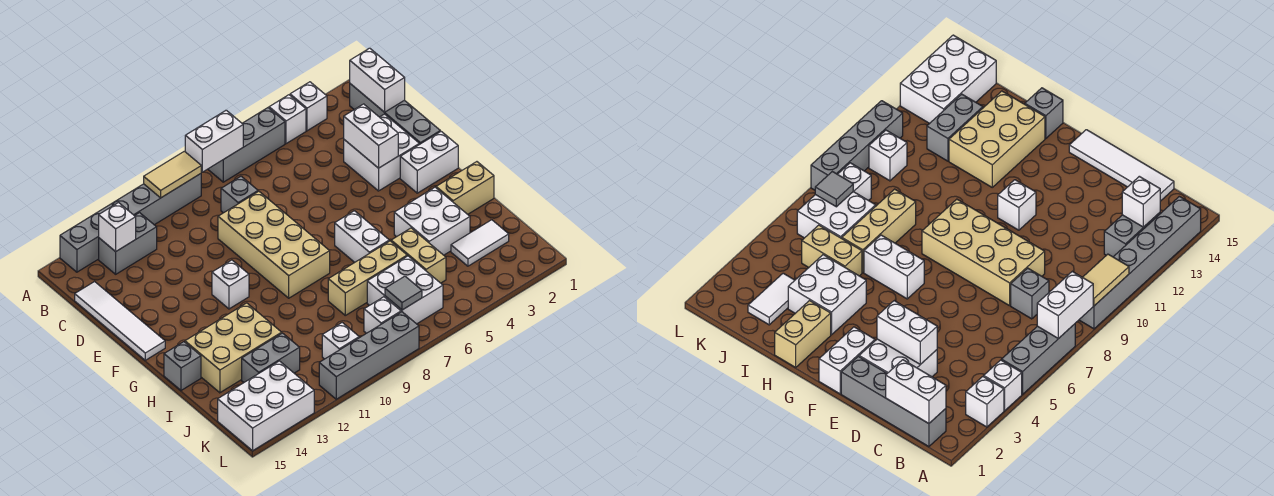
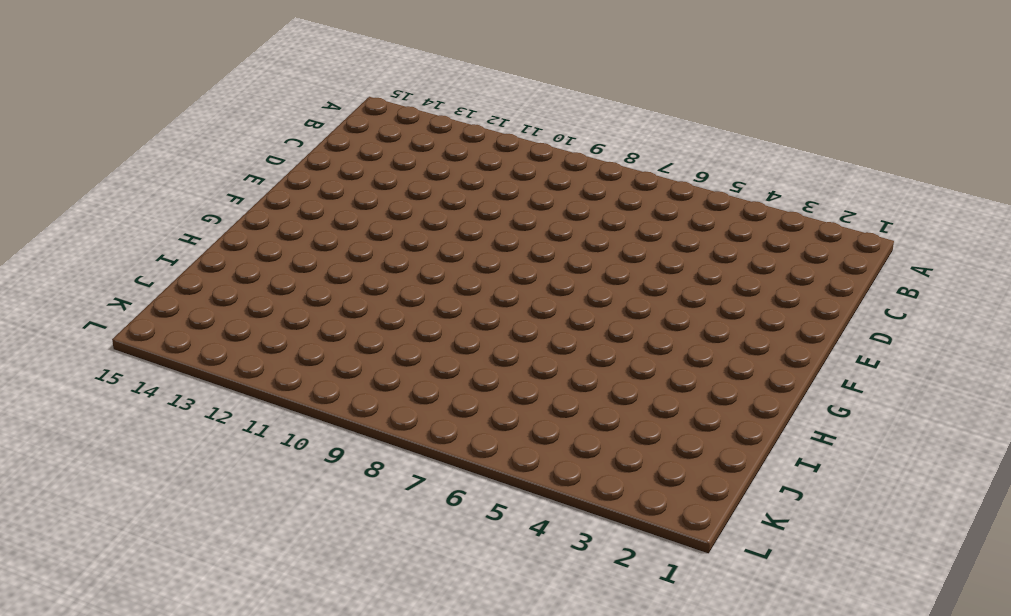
none -> white 1x1 brick [290,82,327,131]
none -> white 1x1 brick [269,95,306,144]
none -> grey 1x3 brick [208,108,285,182]
none -> grey 1x6 brick [60,174,201,272]

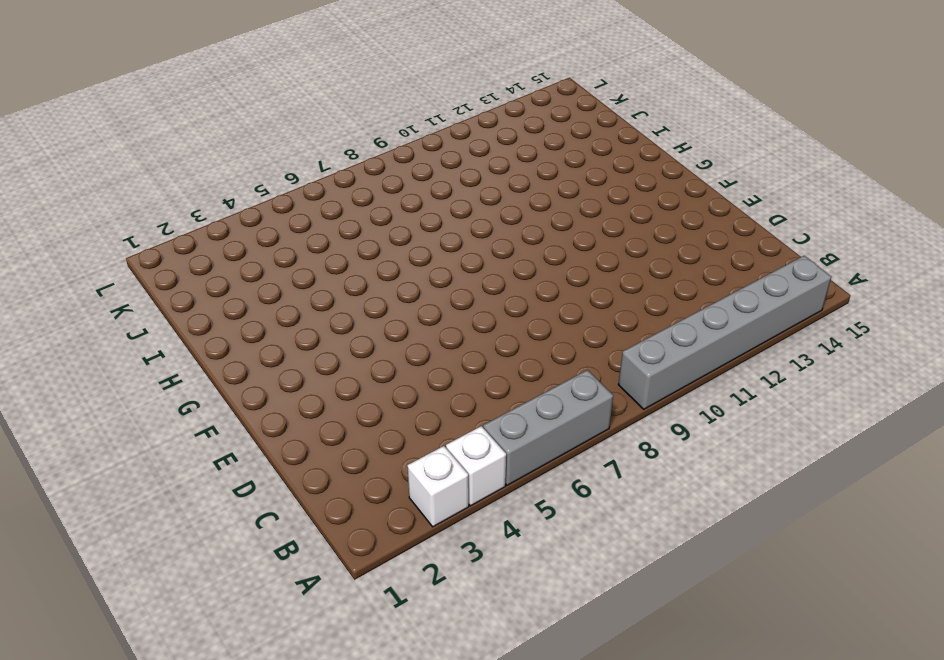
none -> grey 1x4 brick [350,84,440,144]
none -> grey 1x2 brick [99,213,157,274]
none -> grey 1x1 brick [221,176,258,213]
none -> white 1x4 tile [75,282,165,360]

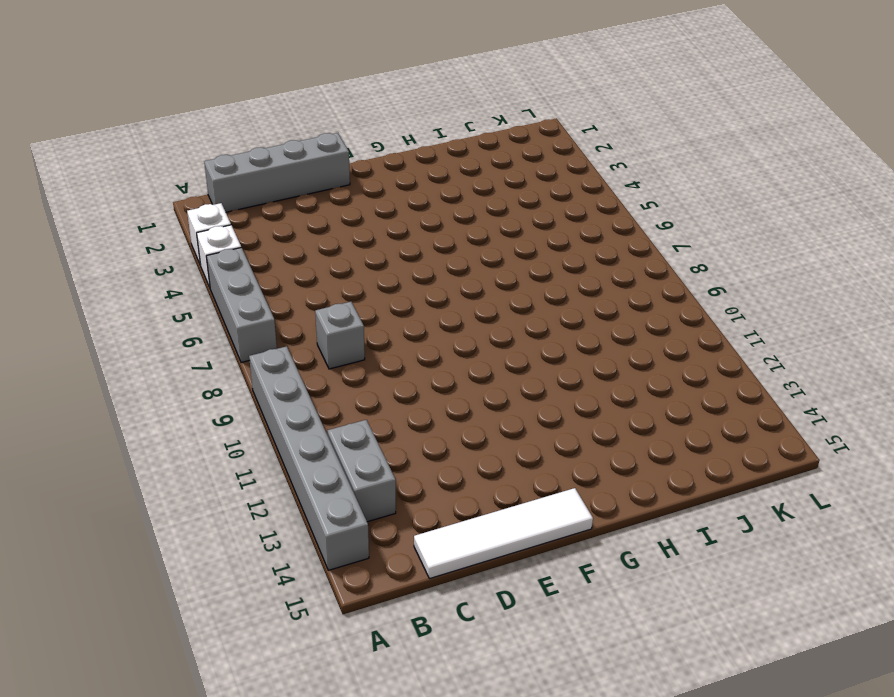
none -> white 2x2 brick [344,114,419,191]
none -> tan 2x4 brick [218,191,330,298]
none -> white 1x2 brick [400,132,458,193]
none -> white 1x1 brick [212,260,249,309]

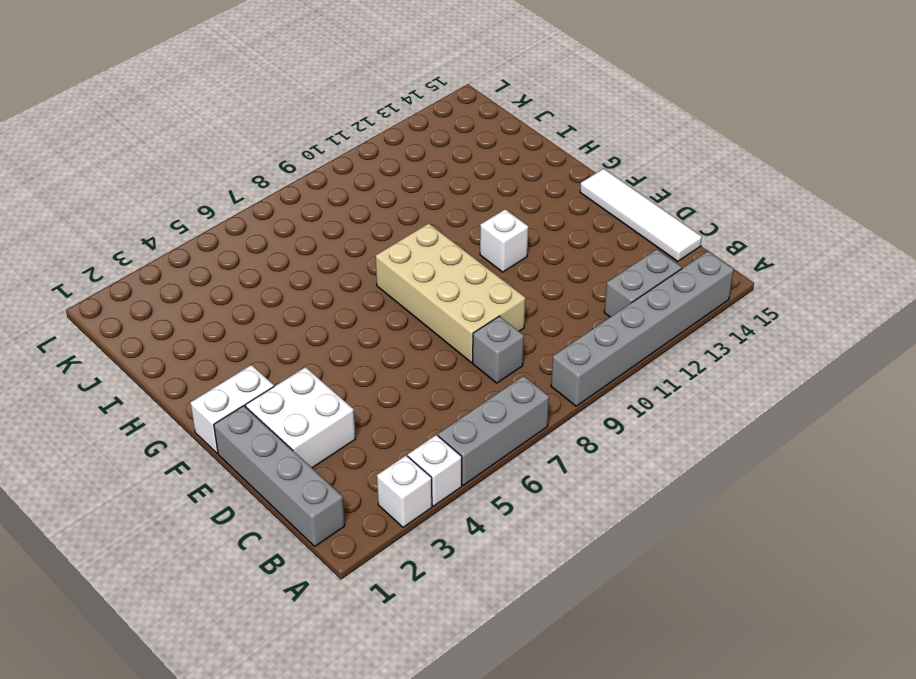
none -> white 1x2 brick [335,211,389,262]
none -> tan 1x2 brick [436,162,494,214]
none -> white 2x2 brick [394,187,470,255]
none -> tan 2x3 brick [185,303,282,393]

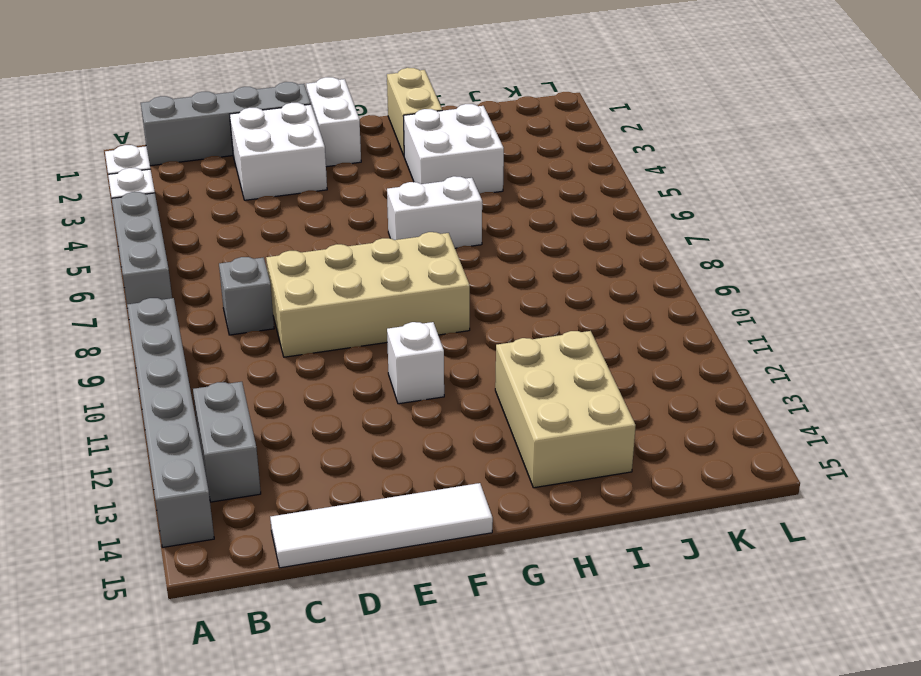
none -> grey 1x1 brick [164,342,201,390]
none -> tan 1x2 brick [391,228,446,283]
none -> tan 1x3 brick [328,241,407,315]
none -> white 1x2 tile [451,220,509,266]

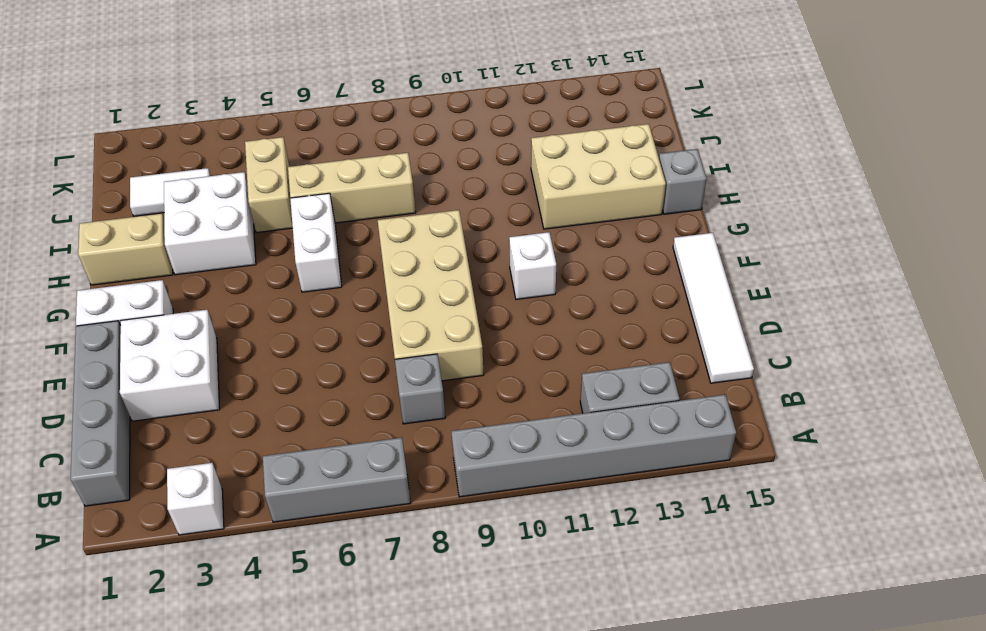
none -> white 1x1 brick [269,95,306,144]
none -> white 2x2 brick [367,256,443,324]
none -> grey 1x2 brick [242,333,300,382]
none -> white 1x1 brick [364,297,401,333]

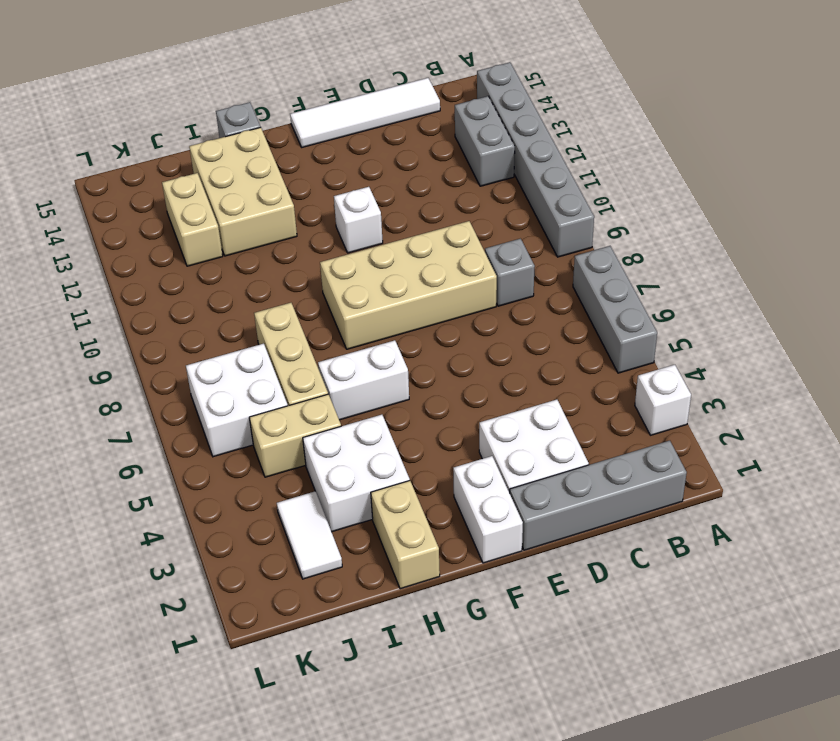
tan 1x2 brick [162,173,223,266] -> grey 1x2 brick [242,333,300,382]
none -> white 1x1 brick [269,95,306,144]
none -> white 1x1 brick [364,297,401,333]
none -> white 1x1 brick [322,323,359,359]
none -> white 2x3 brick [218,361,314,451]

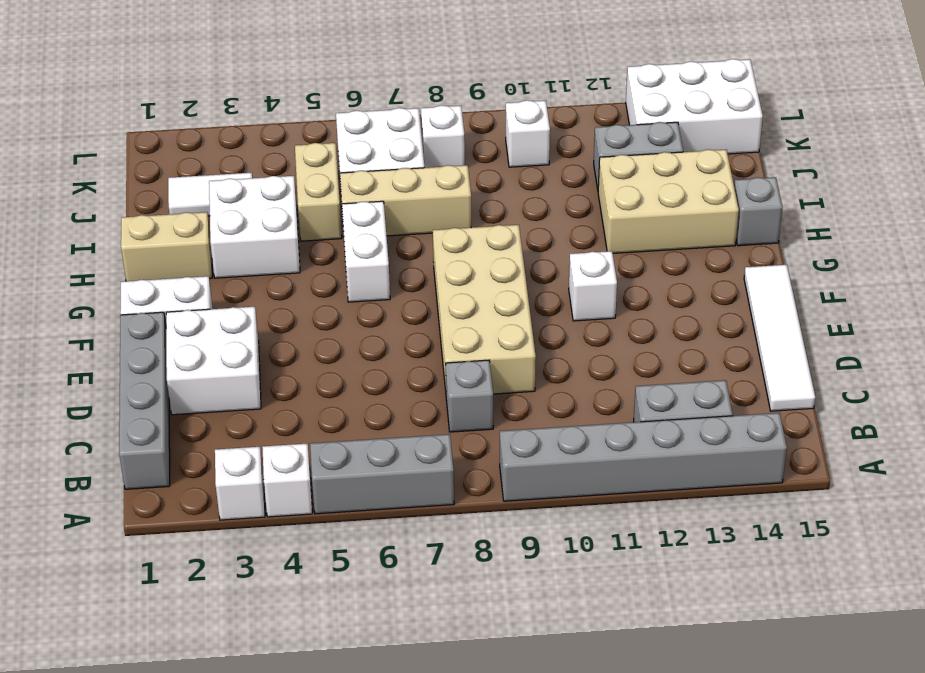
none -> grey 1x4 brick [319,312,419,399]
none -> white 1x2 brick [185,110,243,172]
none -> tan 1x2 tile [144,151,201,198]
none -> white 1x2 brick [350,48,405,112]

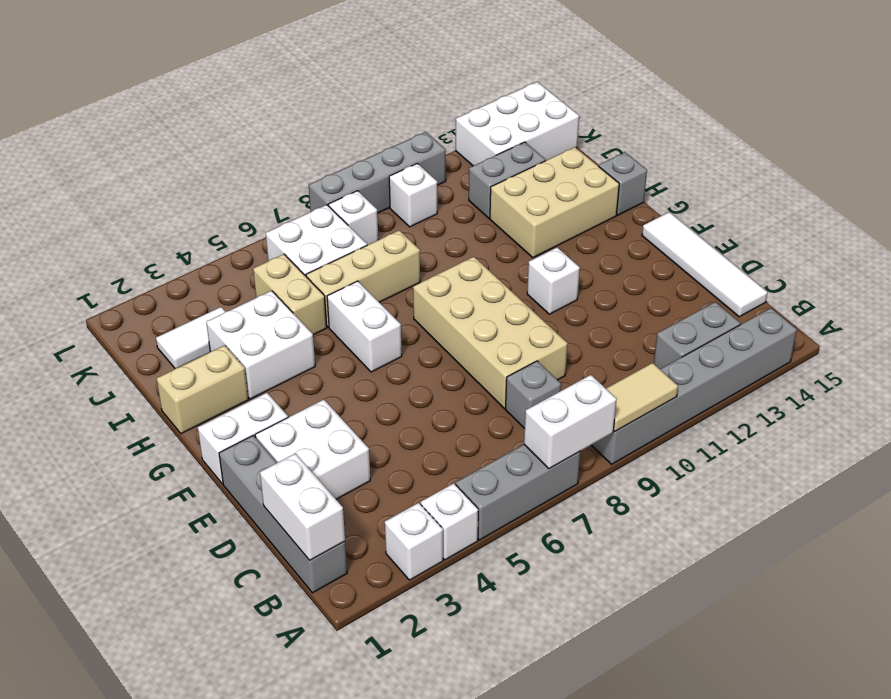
none -> white 1x1 brick [99,203,136,252]
none -> white 1x2 brick [344,104,398,168]
none -> grey 1x1 tile [385,276,422,310]

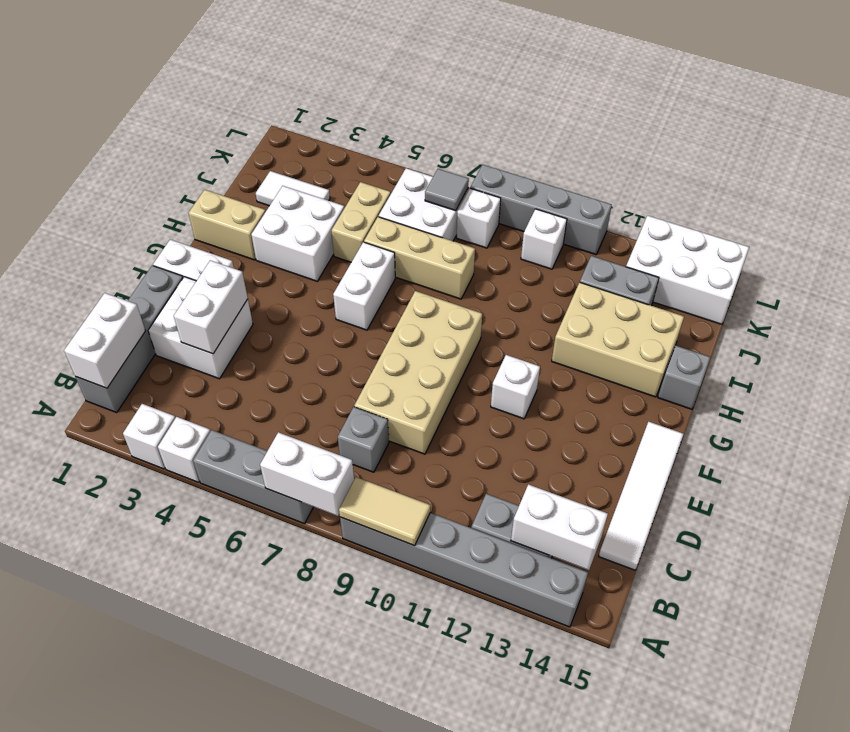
white 1x2 brick [511,484,608,570] -> white 1x1 brick [99,203,136,252]

